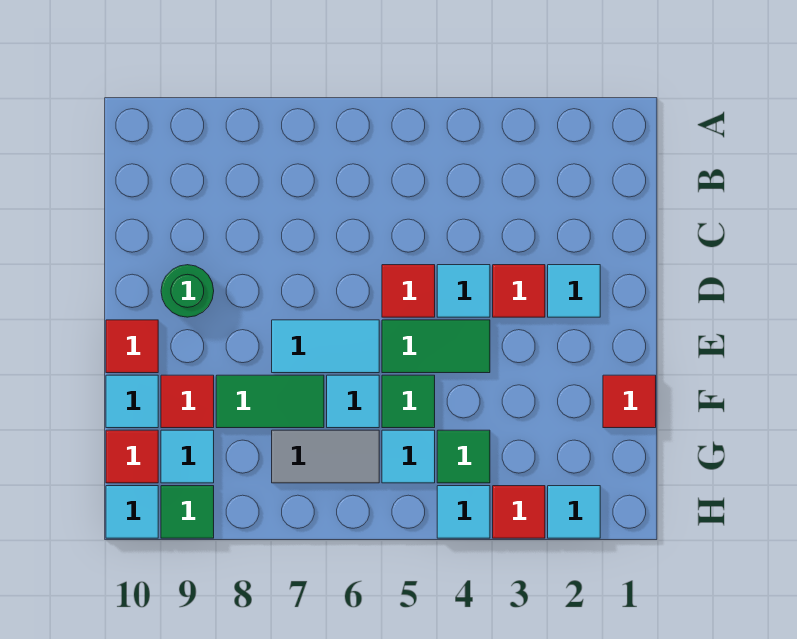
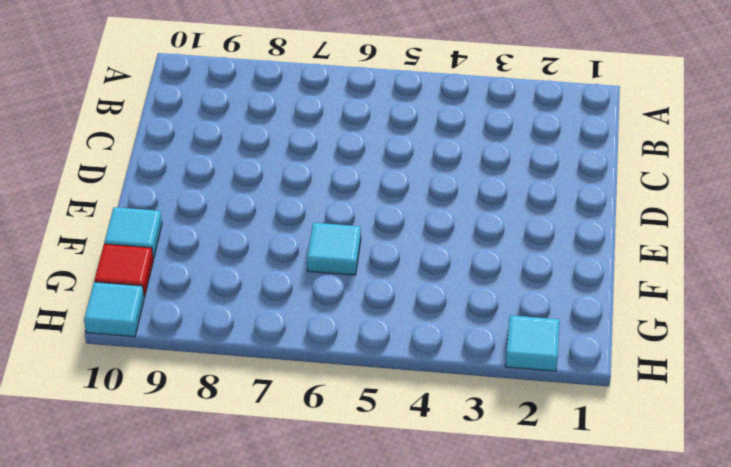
none -> cyan 1x1 tile [548,265,600,317]
none -> red 1x1 tile [493,265,545,317]
none -> cyan 1x1 tile [437,265,490,317]

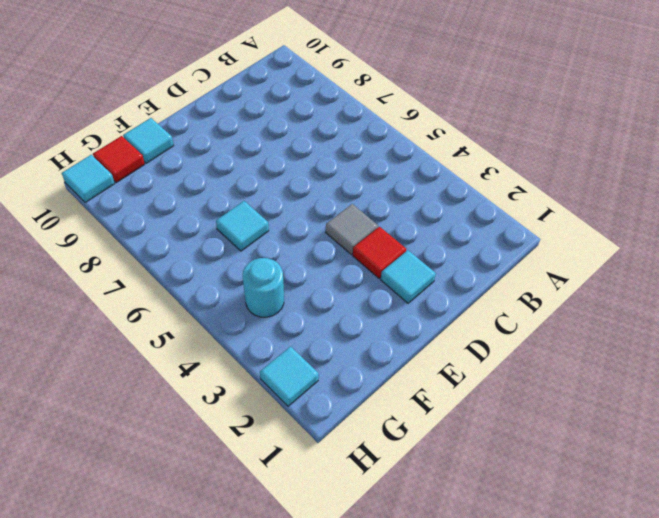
grey 1x1 tile [326,204,378,254] -> cyan 1x1 tile [437,265,490,317]
cyan 1x1 round brick [243,258,284,317] -> green 1x1 tile [437,430,490,483]
none -> red 1x1 tile [382,265,435,317]
none -> green 1x1 round brick [161,265,214,317]
none -> green 1x2 tile [382,320,490,373]

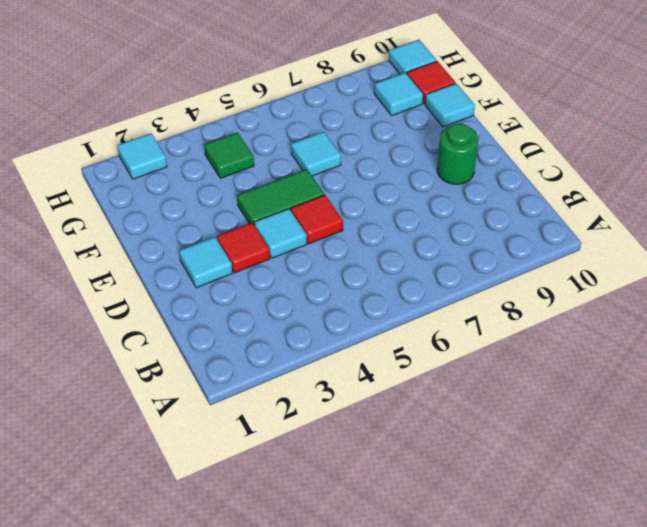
none -> cyan 1x2 tile [272,320,379,373]
none -> red 1x1 tile [106,320,158,373]
none -> red 1x1 tile [603,375,656,428]

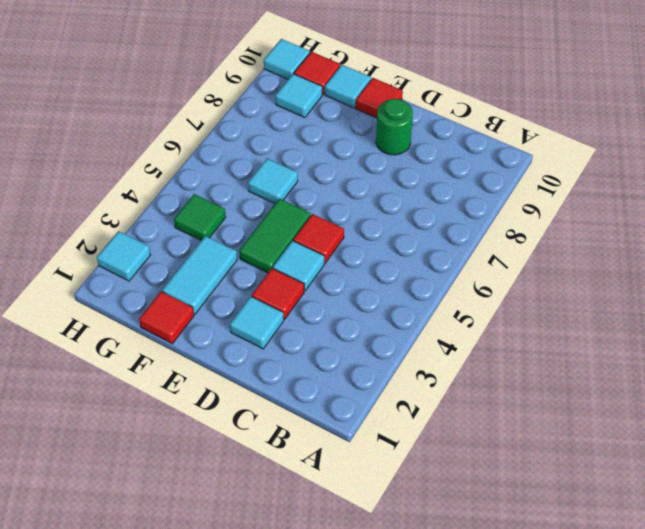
cyan 1x2 tile [162,236,237,314] -> cyan 1x2 tile moved to [272,320,379,373]
none -> green 1x1 tile [382,375,435,428]
none -> green 1x2 tile [216,375,324,428]
none -> red 1x1 tile [161,375,214,428]

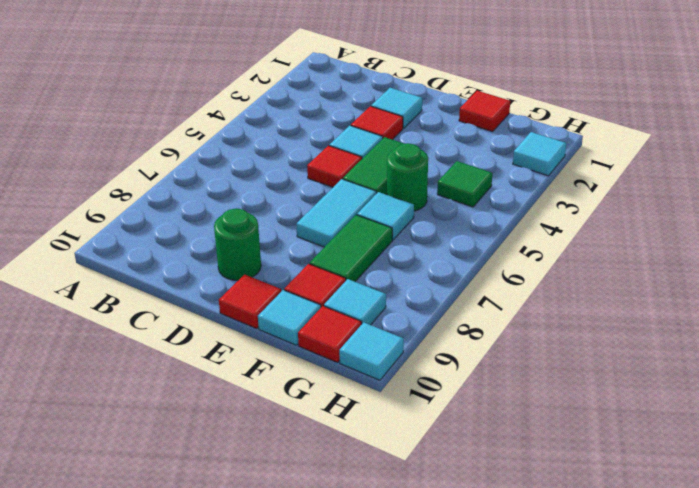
green 1x1 round brick [387,143,428,211] -> green 1x1 tile [382,375,435,428]
none -> cyan 1x1 tile [382,430,435,483]
none -> grey 1x2 tile [272,430,379,483]
none -> red 1x1 tile [493,486,545,538]

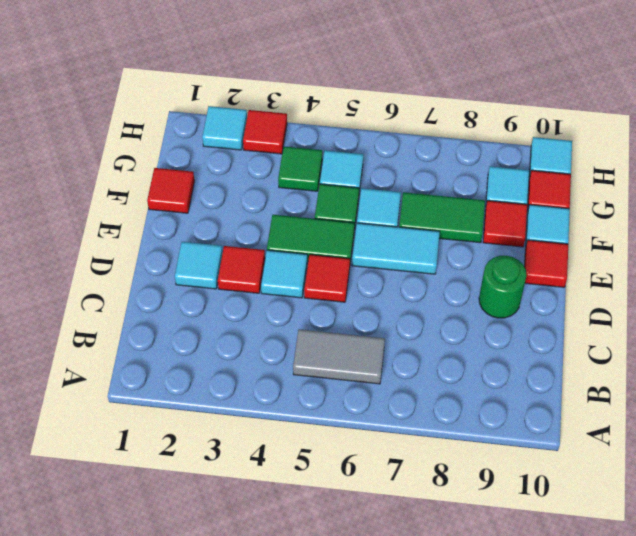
grey 1x2 tile [293,329,385,384] -> grey 1x2 tile moved to [272,430,379,483]
none -> cyan 1x1 tile [437,486,490,538]
none -> green 1x1 tile [161,486,214,538]

